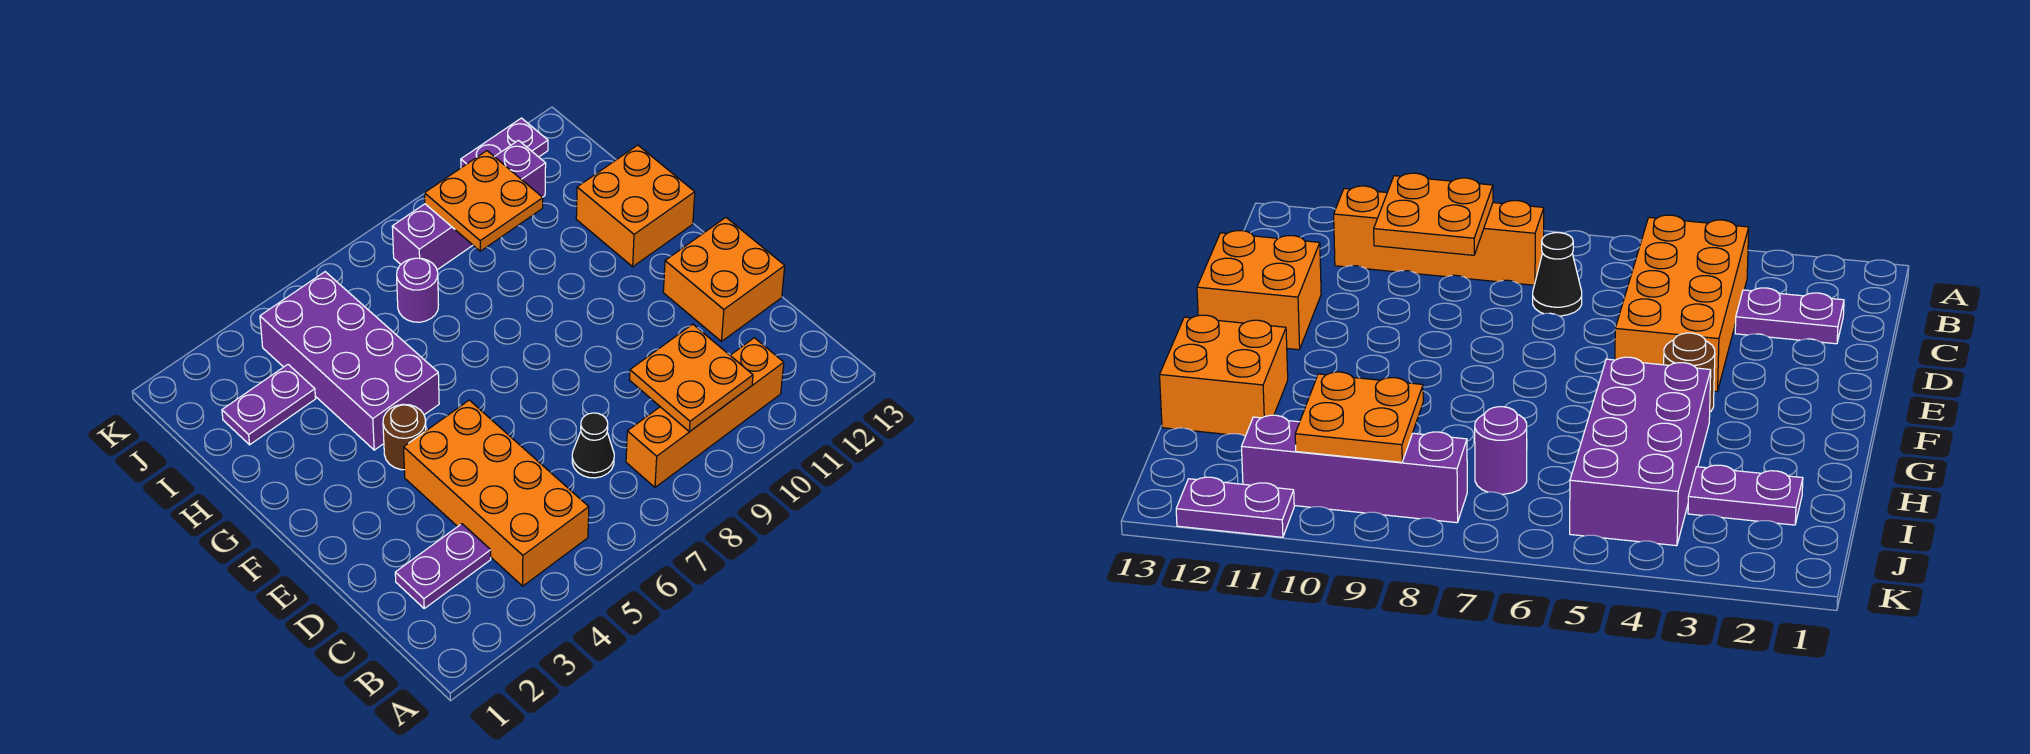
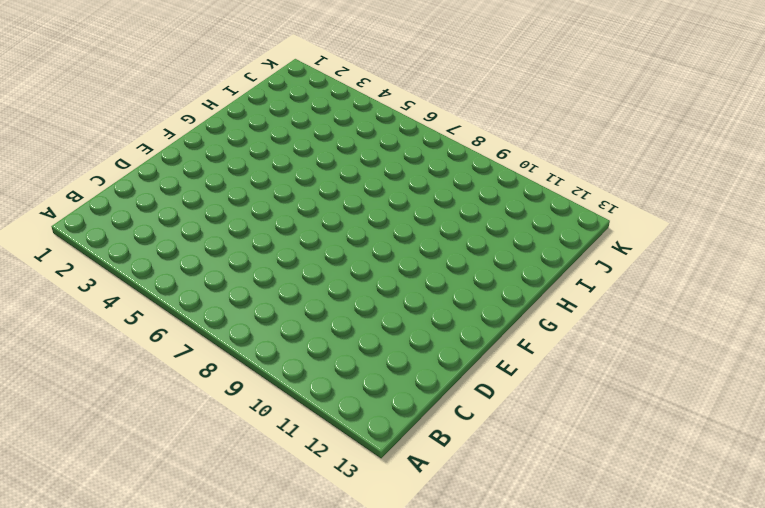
none -> orange 2x4 brick [404,400,589,586]
none -> orange 1x4 brick [626,338,784,487]
none -> purple 1x2 plate [395,524,491,608]

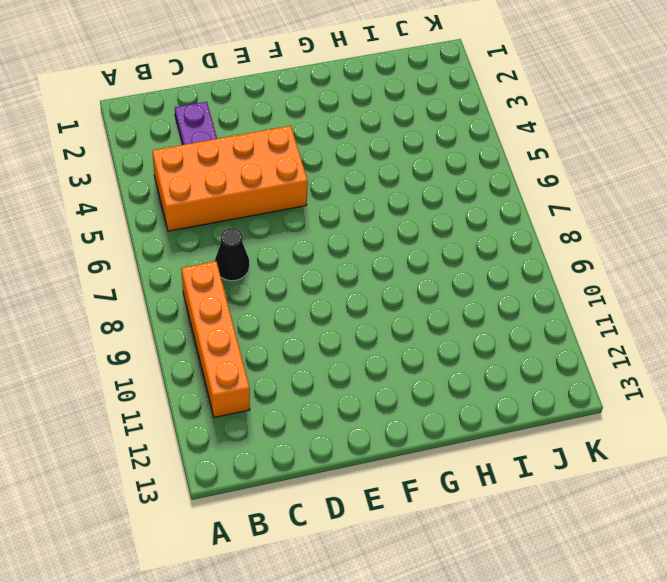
none -> orange 2x2 brick [663,218,785,341]
none -> brown 1x1 round brick [383,404,426,470]
none -> purple 2x4 brick [260,272,439,450]

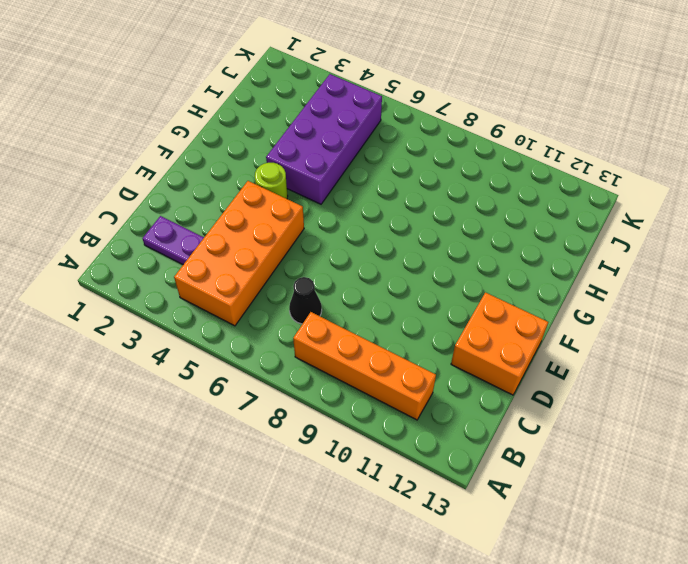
lime 1x1 round brick [255,163,288,199] -> brown 1x1 round brick [383,404,426,470]
none -> orange 2x2 brick [576,145,695,267]
none -> purple 1x2 plate [222,365,316,445]
none -> purple 1x1 round brick [397,258,438,322]

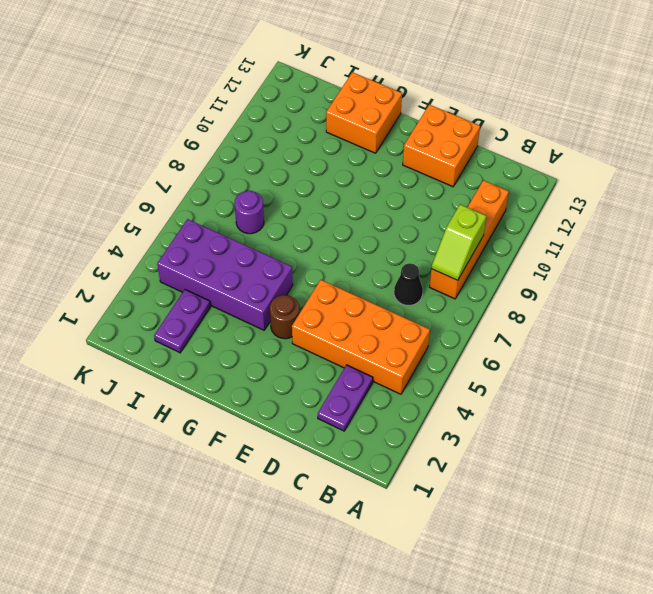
lime 1x2 slope [431,205,486,280] -> orange 2x2 plate [629,324,753,432]
none -> purple 1x4 brick [392,140,546,270]
none -> purple 1x2 plate [461,118,548,168]
none -> orange 2x2 plate [424,151,543,251]

